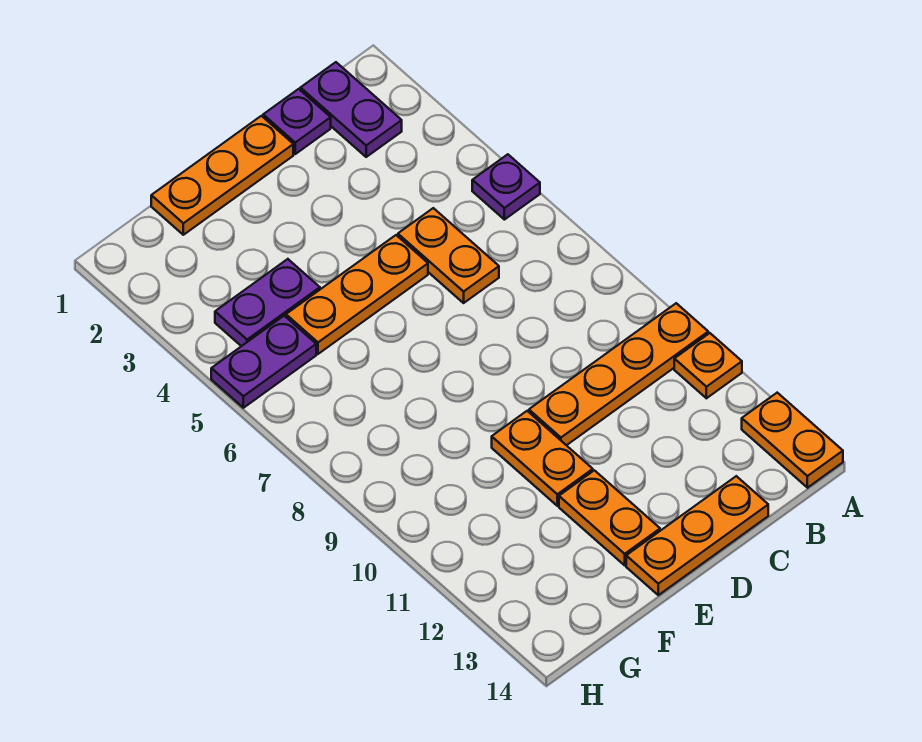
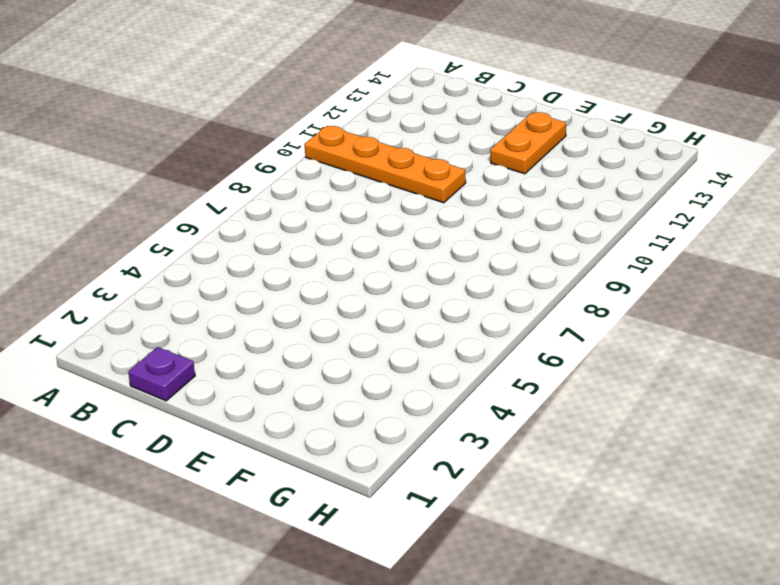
none -> purple 1x1 plate [472,154,540,220]
none -> orange 1x1 plate [674,333,742,398]
none -> orange 1x2 plate [742,393,843,488]

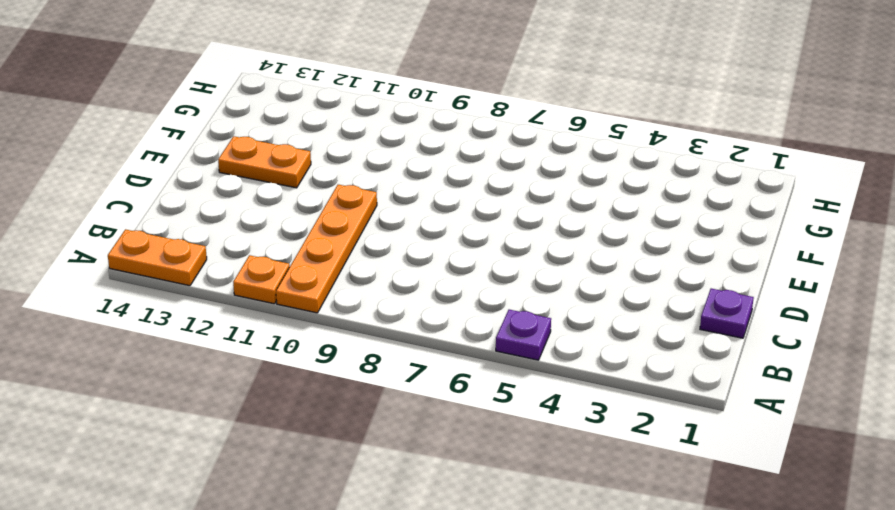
none -> purple 1x2 plate [300,62,402,157]
none -> orange 1x2 plate [398,208,499,303]
none -> orange 1x3 plate [626,476,768,595]

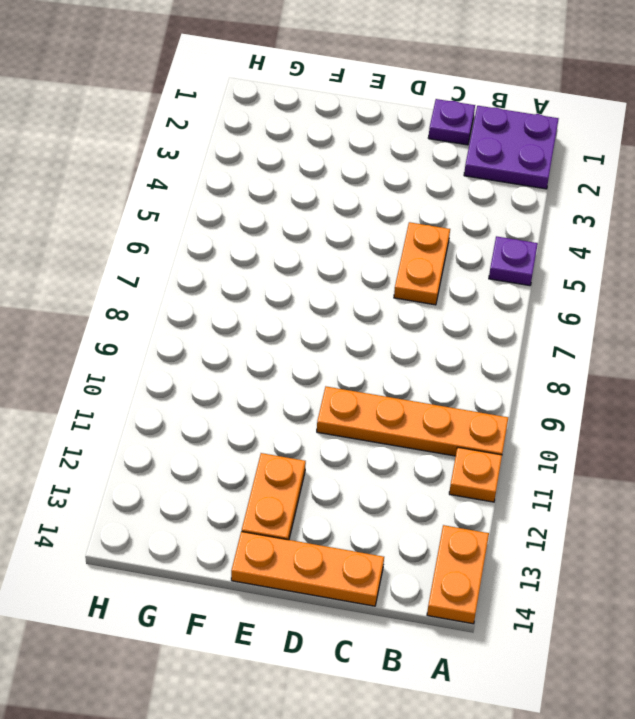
purple 2x2 plate [464,106,559,189] -> purple 1x2 plate [300,62,402,157]
none -> orange 1x3 plate [151,116,293,235]
none -> orange 1x3 plate [286,235,428,354]
none -> orange 1x2 plate [492,411,593,506]

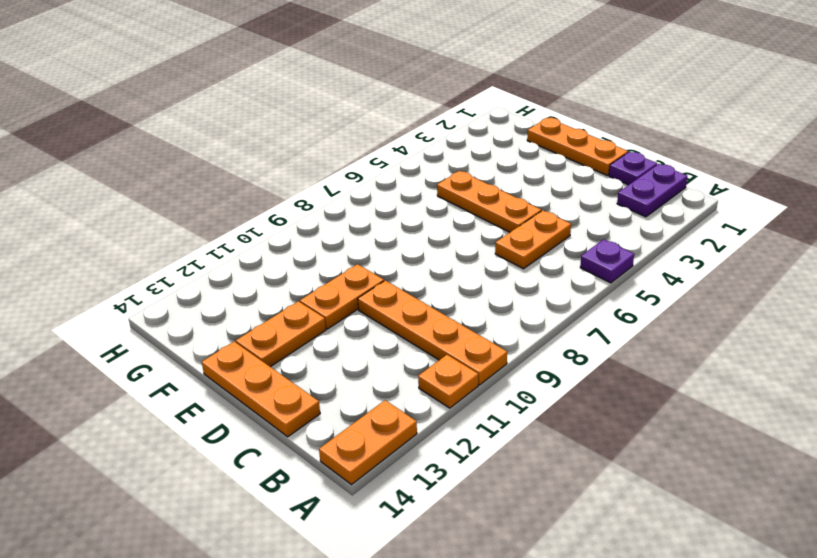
none -> purple 1x2 plate [215,259,320,346]
none -> purple 1x2 plate [211,316,316,408]

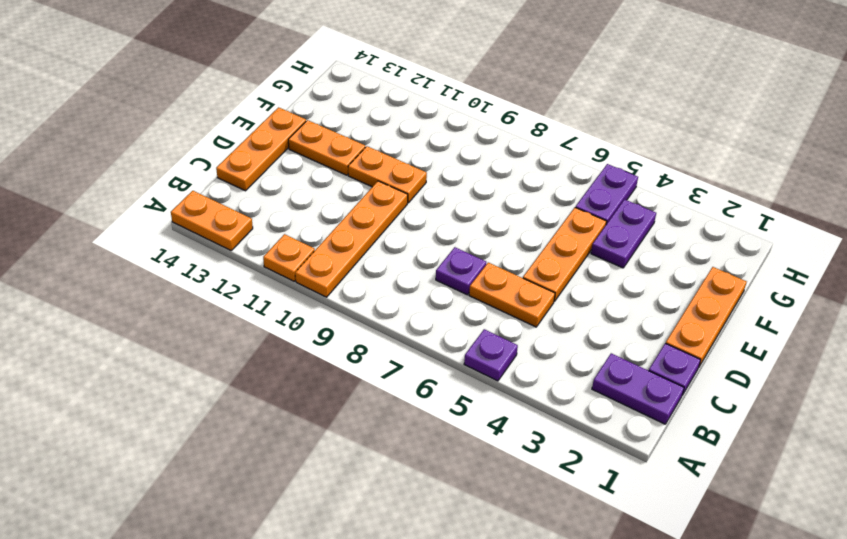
purple 1x1 plate [436,247,486,295] -> none

